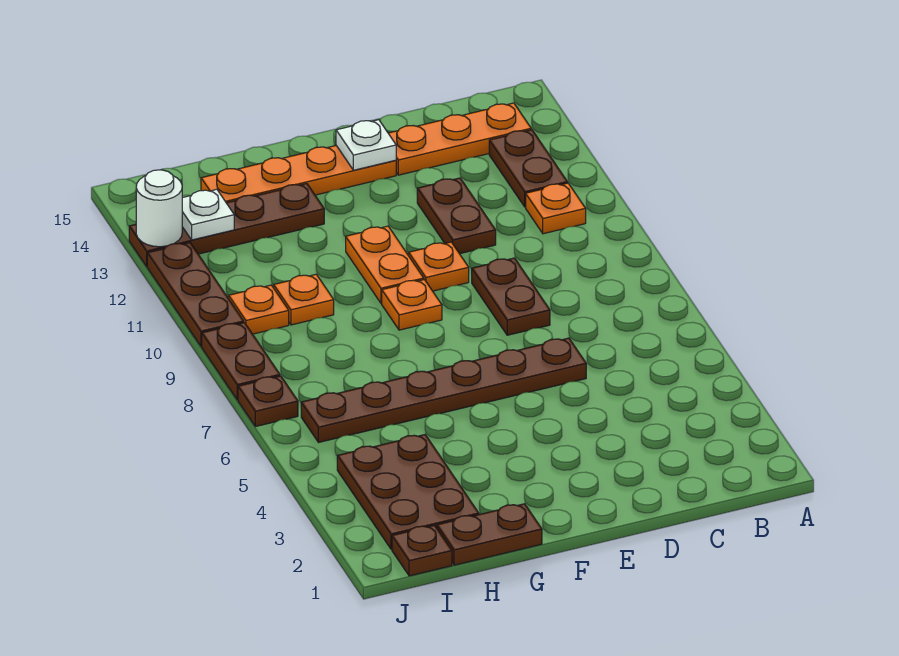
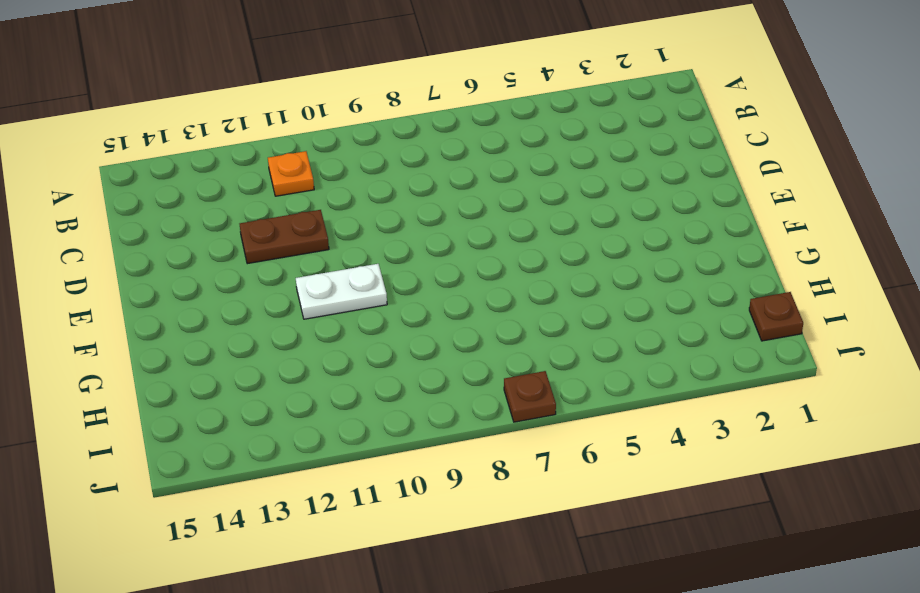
white 1x2 plate [296,264,387,319] -> orange 1x2 plate [346,226,424,303]
none -> brown 1x2 plate [489,130,568,207]
none -> orange 1x3 plate [388,103,531,175]
none -> brown 1x6 plate [301,338,586,442]

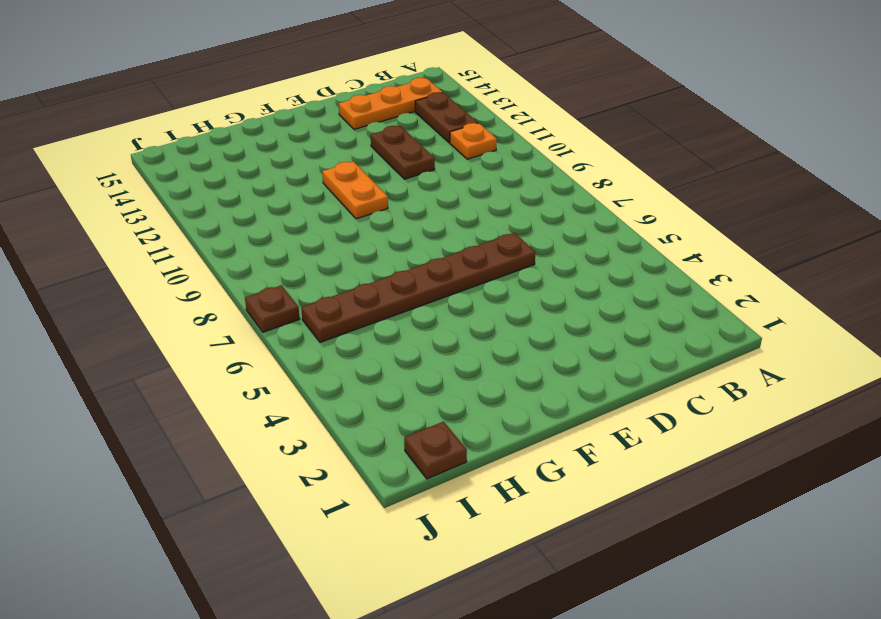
none -> brown 1x2 plate [472,258,550,335]
none -> orange 1x1 plate [409,242,469,291]
none -> orange 1x4 plate [201,146,396,203]

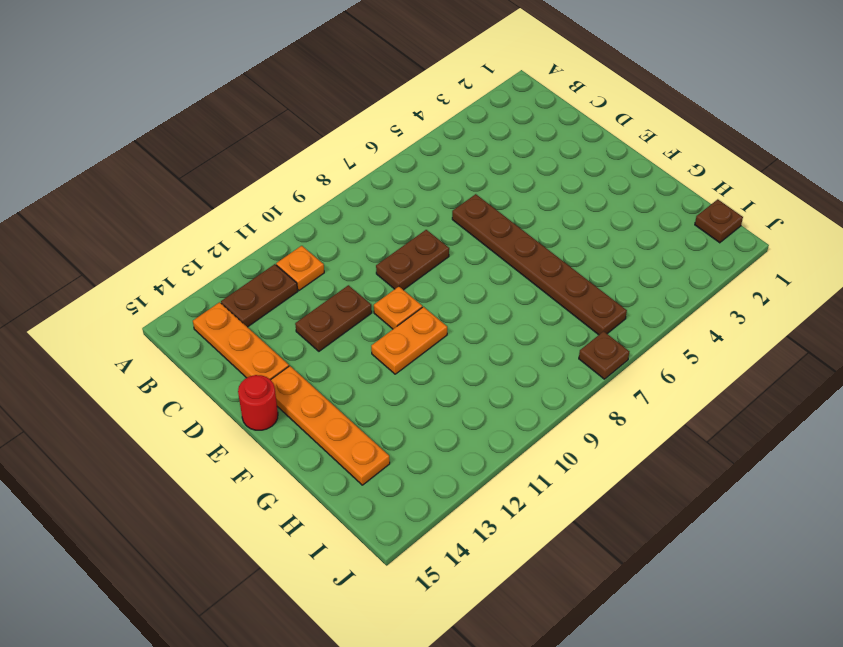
red 1x1 round brick [238,375,278,430] -> none
none -> orange 1x1 plate [382,280,442,330]
none -> brown 1x2 plate [437,504,542,565]
none -> brown 1x4 plate [129,184,324,266]

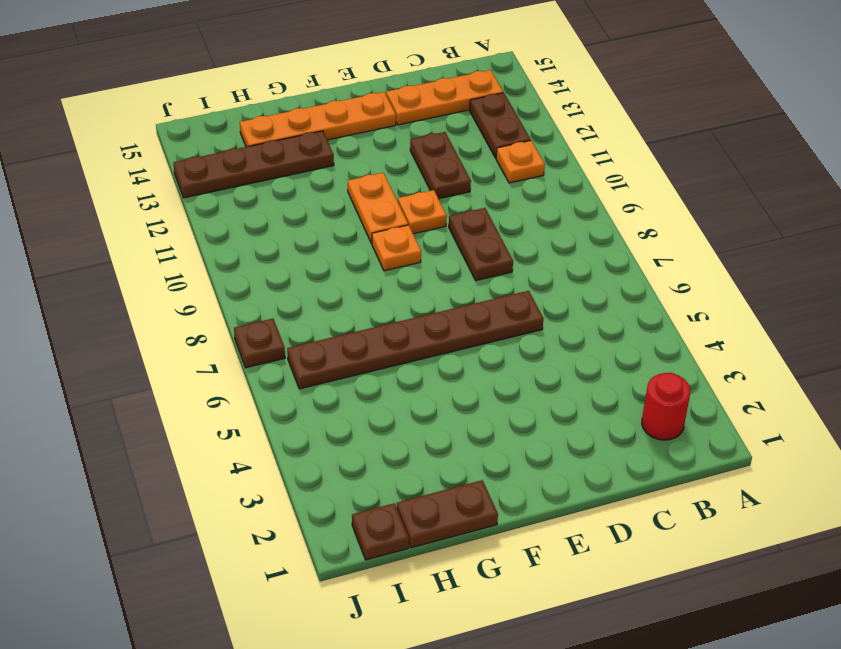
red 1x1 round brick [642,373,690,440] -> none
none -> brown 2x3 plate [337,435,479,549]
none -> orange 1x1 plate [274,274,334,325]
none -> orange 1x1 plate [229,285,289,334]

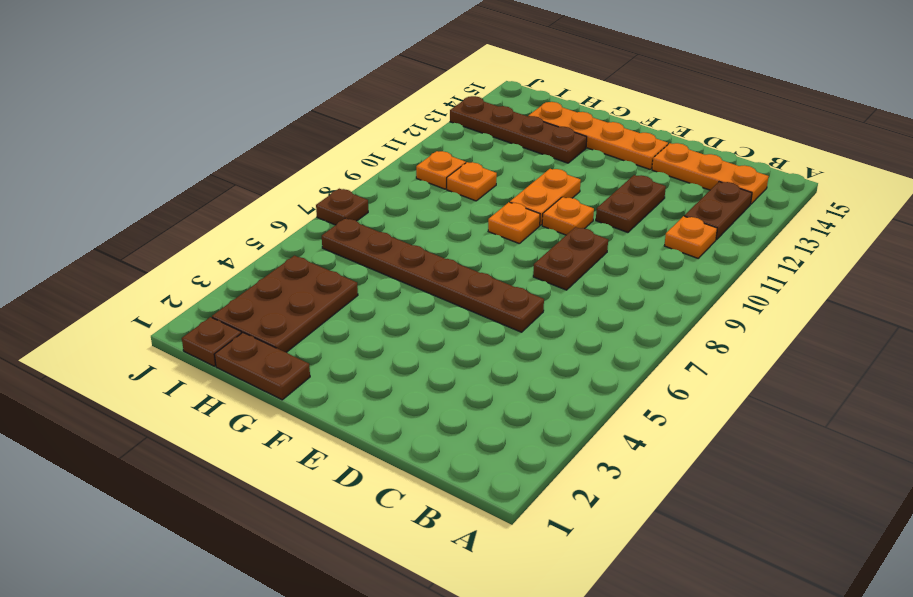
none -> brown 1x2 plate [202,323,280,400]
none -> brown 1x3 plate [147,243,244,346]
none -> white 1x1 plate [336,120,396,170]

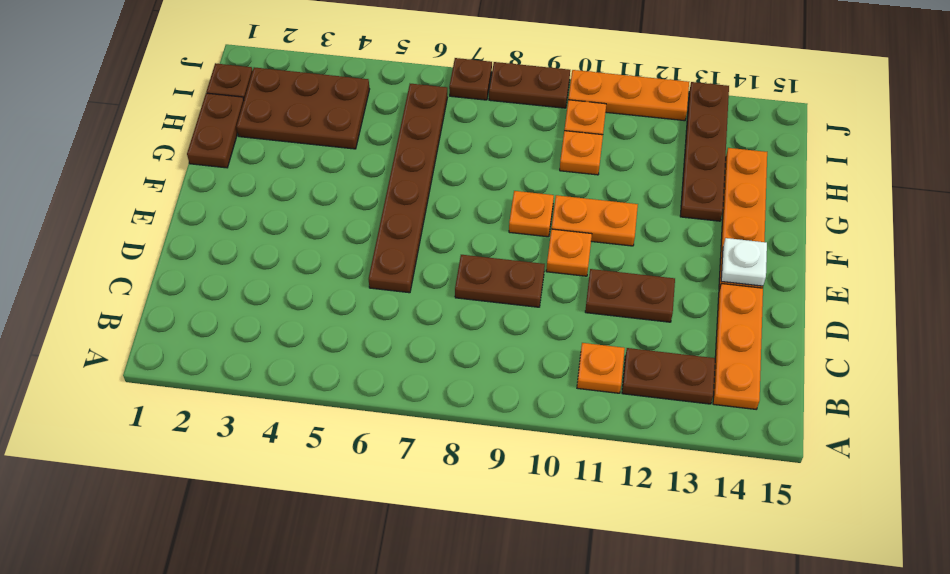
orange 1x3 plate [568,70,689,121] -> brown 1x3 plate [147,243,244,346]
none -> white 1x1 plate [182,189,234,240]
none -> white 1x1 round brick [136,170,182,247]

